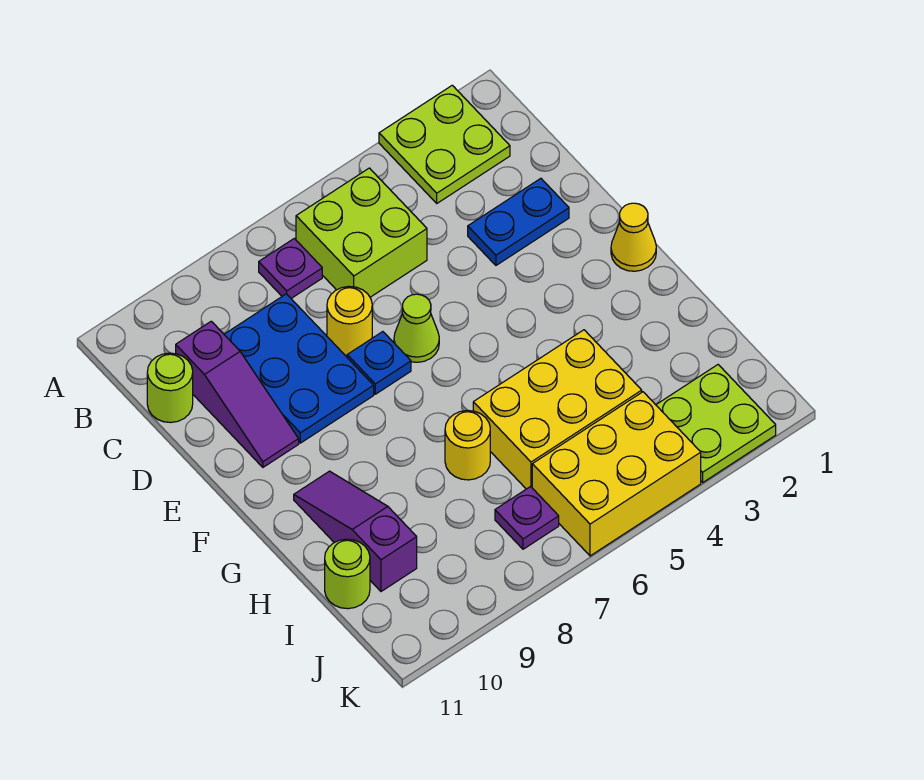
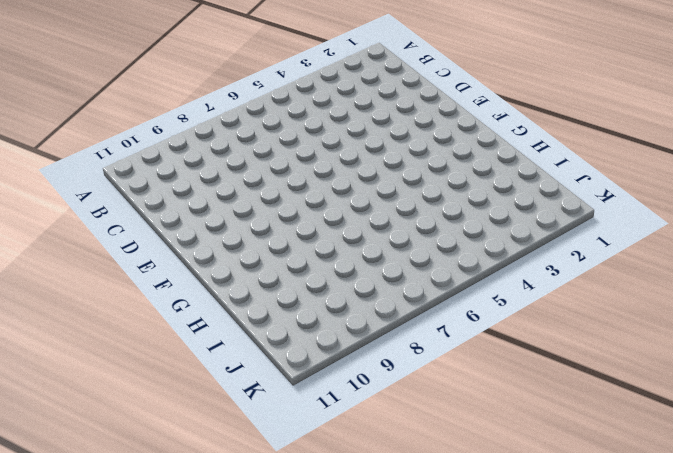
none -> lime 2x2 plate [379,85,510,203]
none -> lime 2x2 brick [296,168,427,297]
none -> purple 1x1 plate [259,238,322,298]

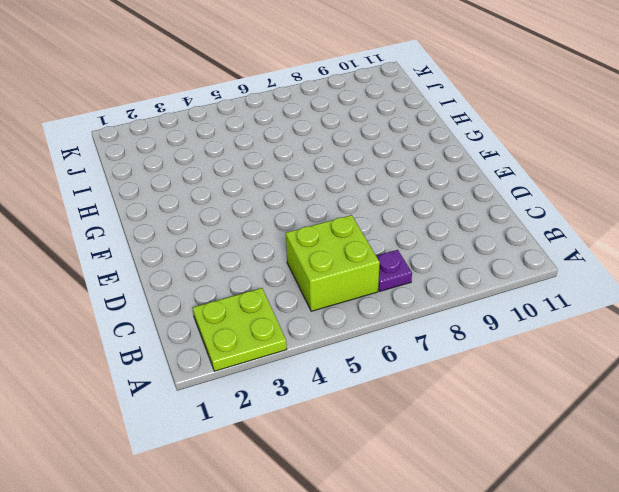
none -> blue 2x3 plate [224,294,374,443]
none -> purple 1x3 slope [176,321,299,467]
none -> lime 1x1 round brick [147,353,193,423]

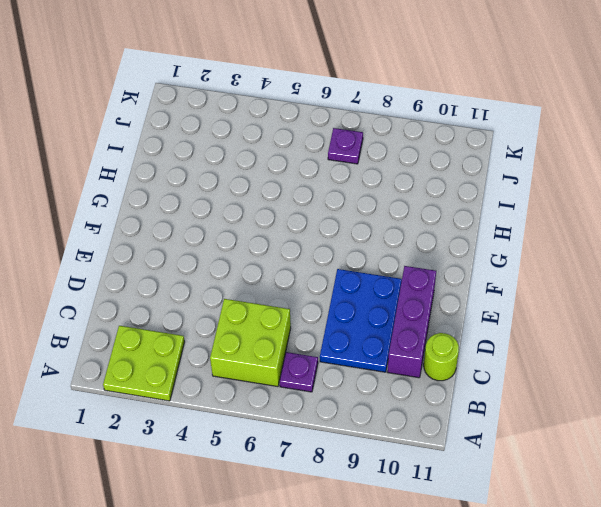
purple 1x3 brick [387,266,436,378] -> purple 1x3 slope [176,321,299,467]
none -> blue 1x2 plate [468,178,569,265]
none -> yellow 1x1 round brick [327,286,372,355]
none -> lime 1x1 cone [394,294,439,362]

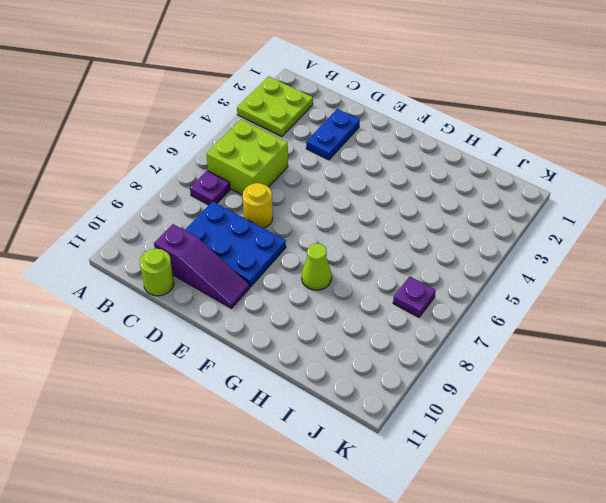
lime 1x1 cone [302,243,332,290] -> lime 1x1 cone moved to [394,294,439,362]
none -> blue 1x1 plate [347,332,411,394]
none -> yellow 1x1 cone [611,203,656,271]
none -> purple 1x3 slope [294,471,417,591]

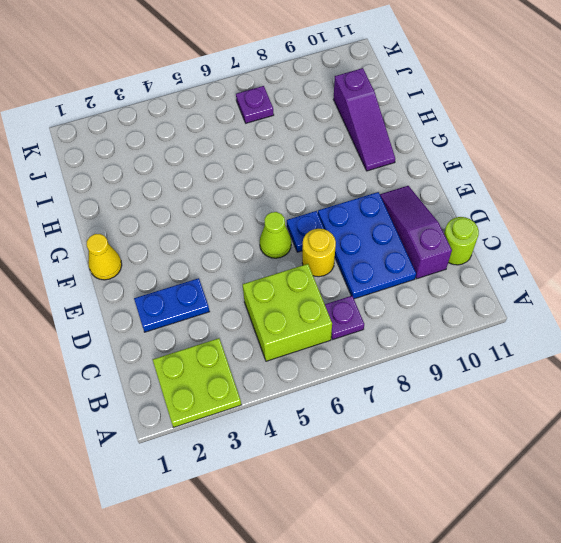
none -> yellow 2x3 brick [473,330,642,489]
none -> yellow 1x1 round brick [445,411,490,480]
none -> lime 1x1 round brick [325,539,370,609]

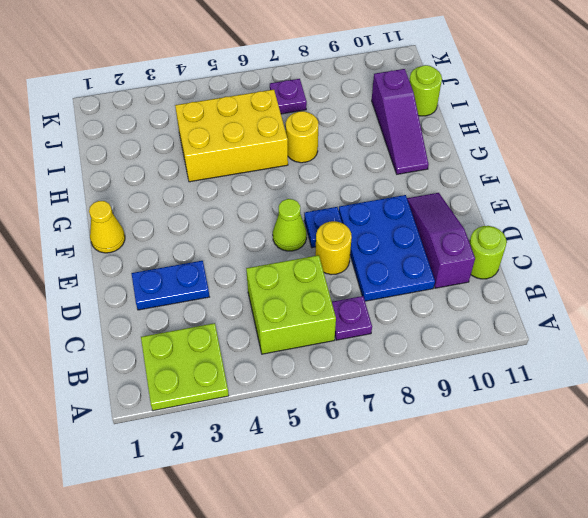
none -> lime 2x2 plate [656,365,776,482]
none -> yellow 2x3 brick [532,392,701,556]

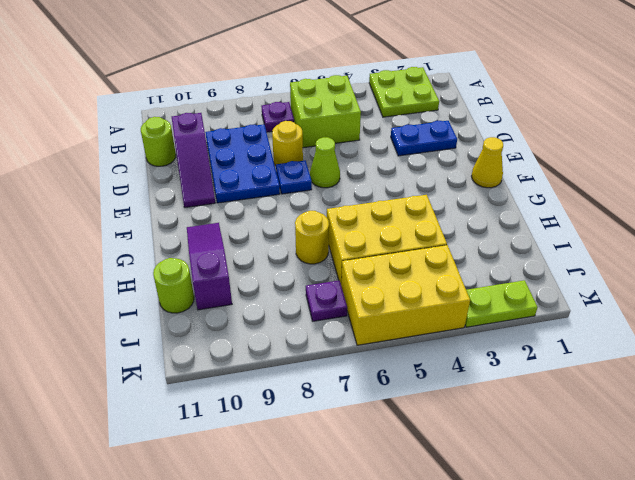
lime 1x2 plate [465,280,538,327] -> lime 2x2 plate [656,365,776,482]

